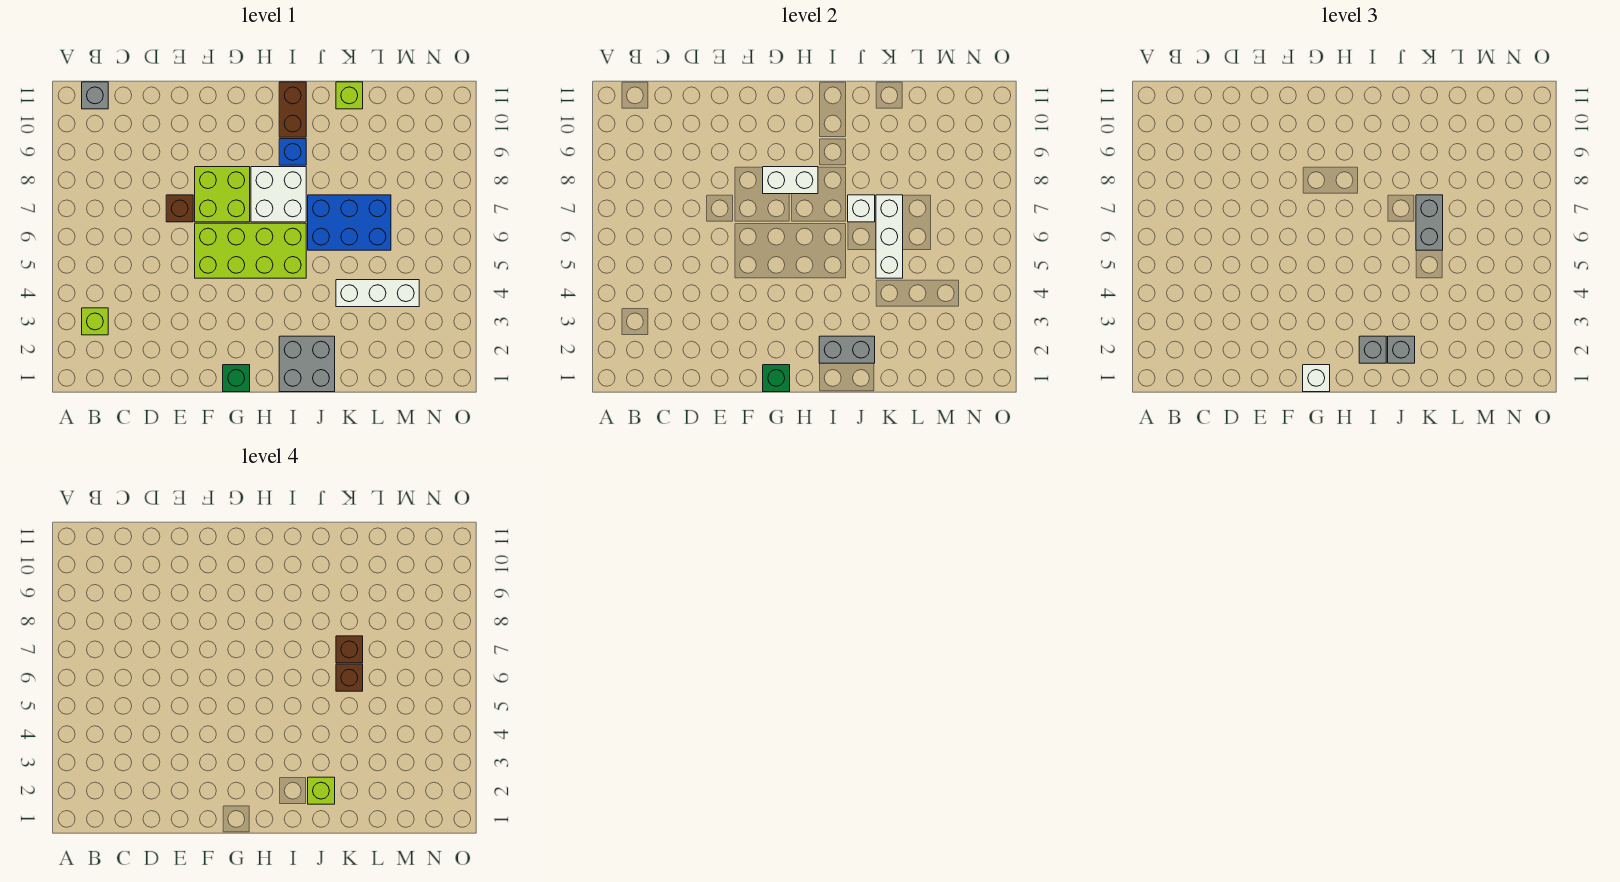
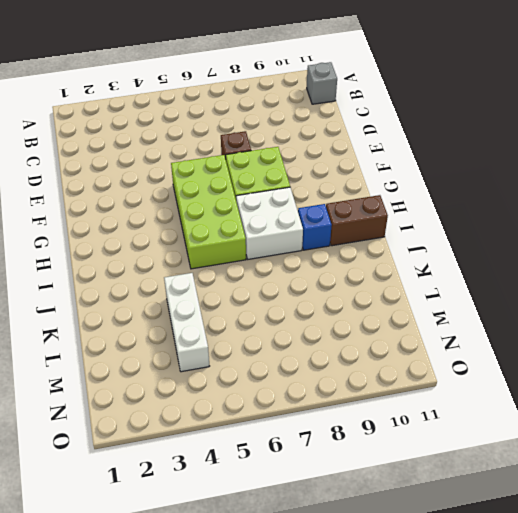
none -> lime 1x1 brick [82,308,108,335]
none -> green 1x1 brick [223,365,250,392]
none -> grey 2x2 brick [279,336,335,392]

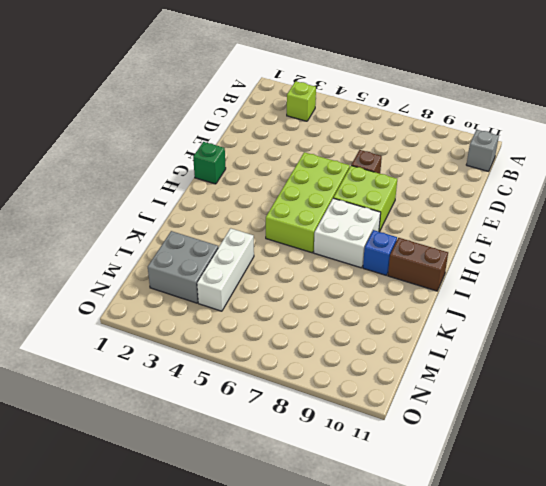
grey 2x2 brick [148,231,218,303] -> grey 2x2 brick moved to [279,336,335,392]
none -> blue 2x3 brick [308,195,391,250]
none -> lime 1x1 brick [336,82,363,109]
none -> green 1x1 brick [763,365,790,392]

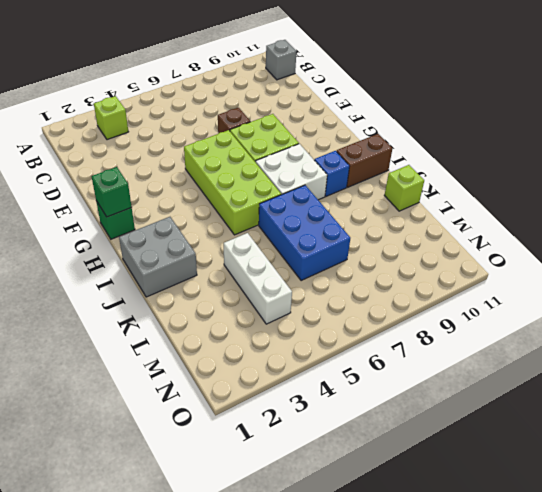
none -> white 1x2 brick [763,167,818,194]
none -> grey 1x2 brick [819,336,875,363]
none -> white 1x1 brick [848,195,875,222]

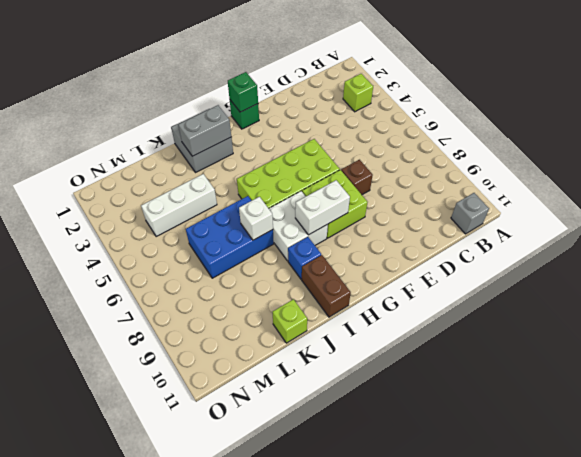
none -> white 1x3 brick [876,195,903,278]
none -> white 1x1 brick [1303,365,1330,392]
none -> grey 1x1 brick [1359,336,1386,363]

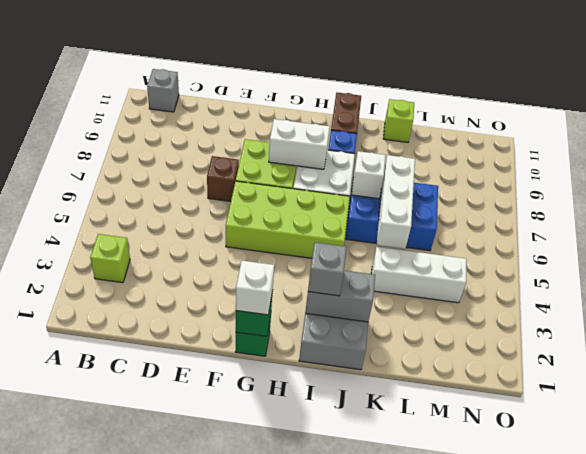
none -> grey 1x1 brick [1388,336,1415,363]
none -> grey 1x2 brick [1416,195,1443,250]
none -> lime 1x1 brick [308,777,335,804]

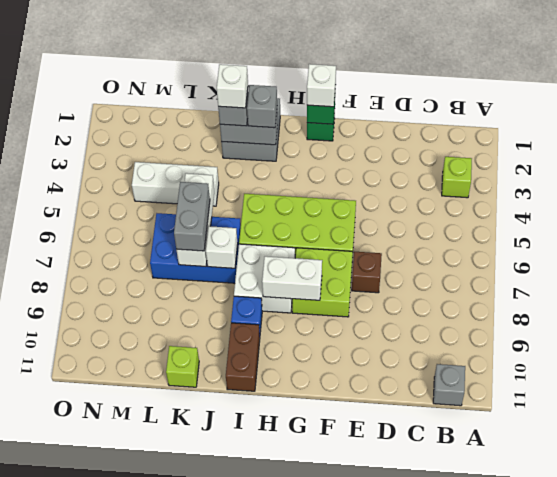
white 1x1 brick [217,64,248,108] -> lime 1x1 brick [308,777,335,804]
none -> brown 1x1 brick [336,664,363,691]
none -> brown 1x1 brick [336,636,363,663]

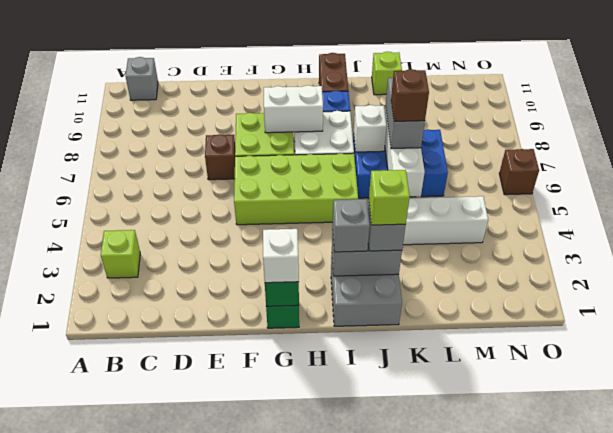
brown 1x1 brick [499,149,539,195] -> brown 1x1 brick moved to [336,636,363,663]

